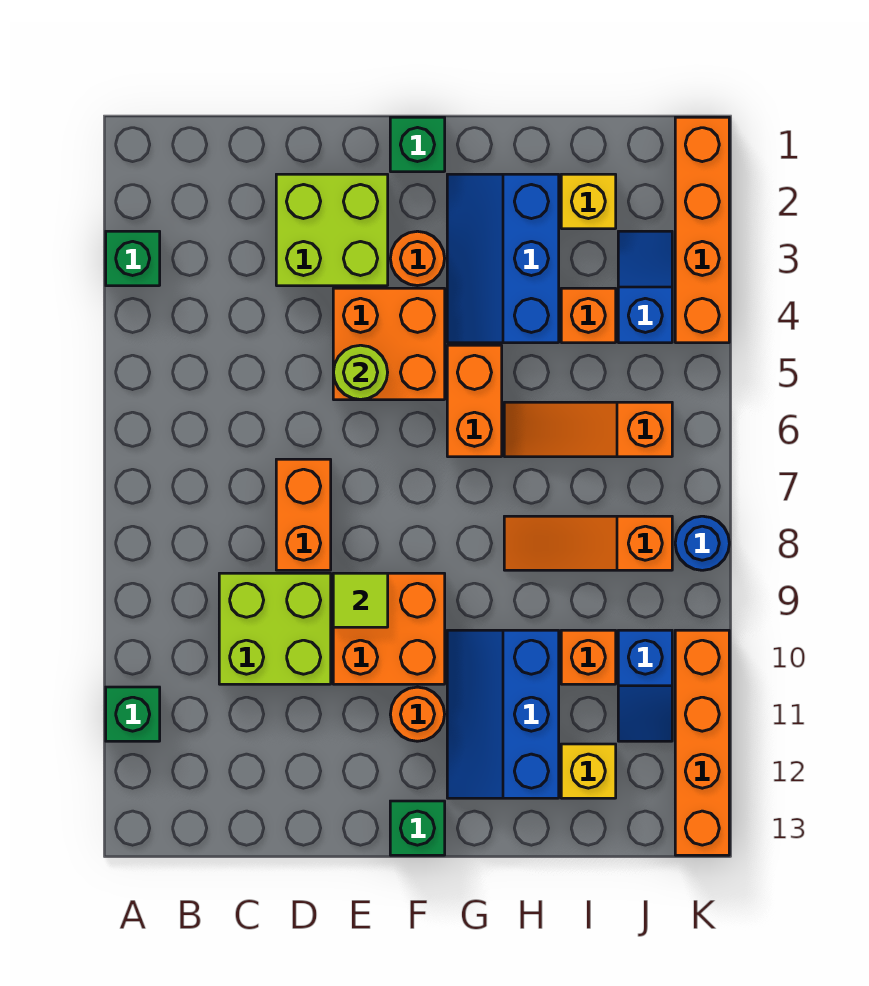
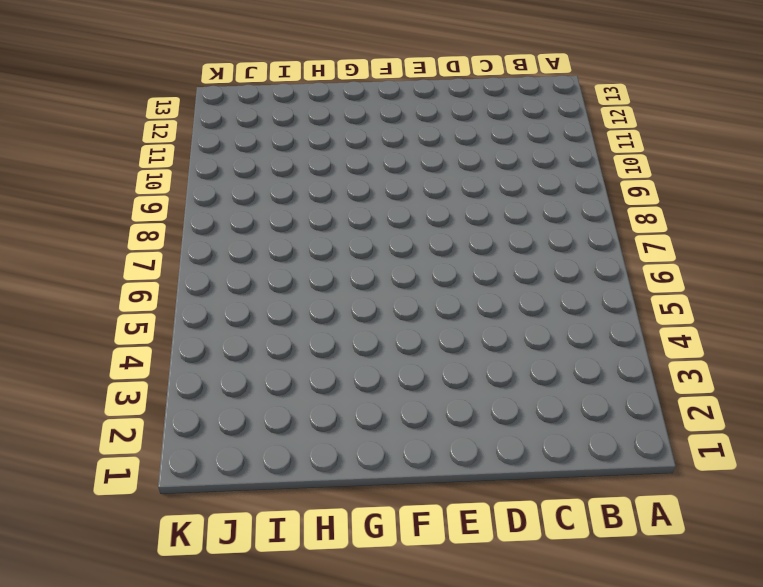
none -> green 1x1 brick [106,231,160,286]
none -> green 1x1 brick [106,687,160,741]
none -> lime 2x2 brick [219,573,331,684]

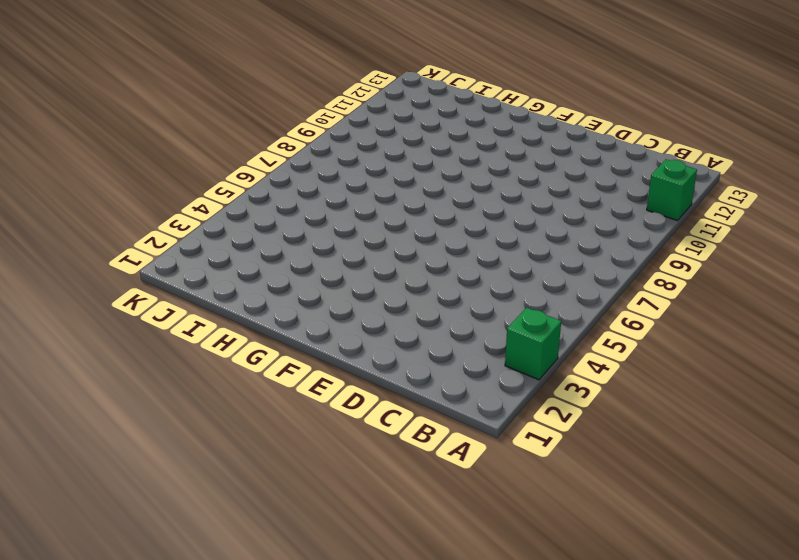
none -> lime 2x2 brick [219,573,331,684]
none -> lime 2x2 brick [276,174,388,286]
none -> orange 1x2 brick [276,459,331,570]

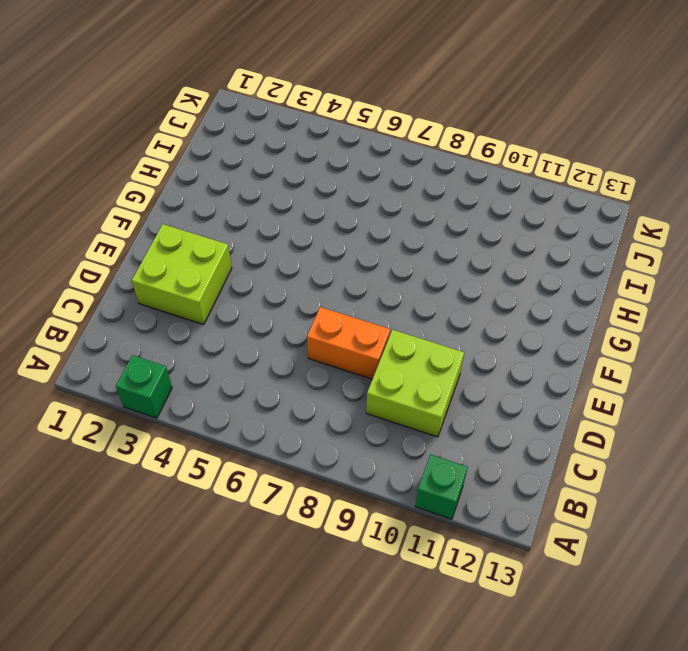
none -> orange 2x2 brick [333,288,445,400]
none -> orange 2x2 brick [333,573,445,684]
none -> green 1x1 brick [390,117,445,172]

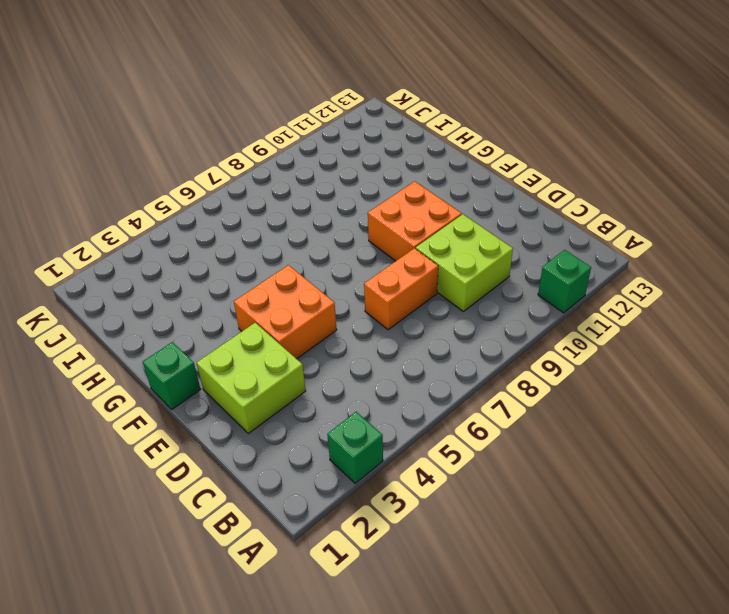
none -> orange 1x1 round brick [390,231,445,286]
none -> orange 1x1 round brick [390,687,445,741]
none -> green 1x1 brick [390,801,445,855]

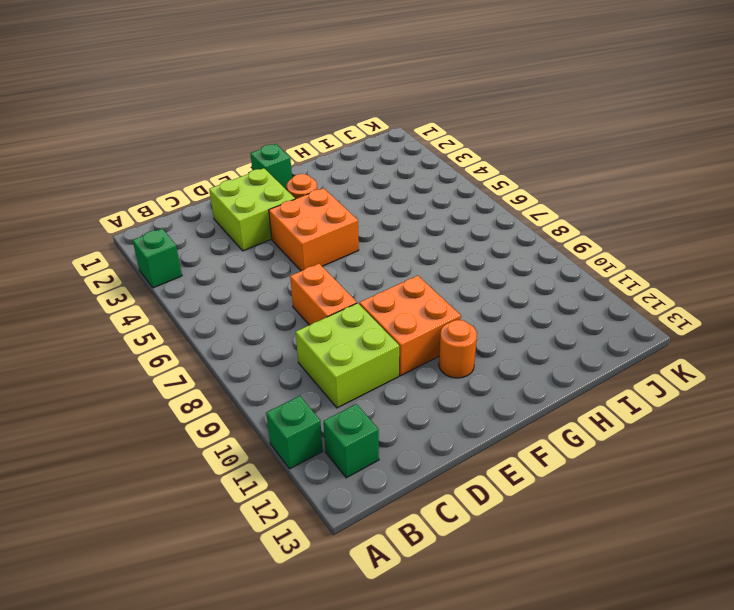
green 1x1 brick [323,404,379,478] -> green 1x1 brick moved to [390,801,445,855]
none -> blue 2x3 slope [447,174,559,343]
none -> orange 1x2 brick [447,345,502,457]
none -> blue 2x3 slope [447,630,559,798]

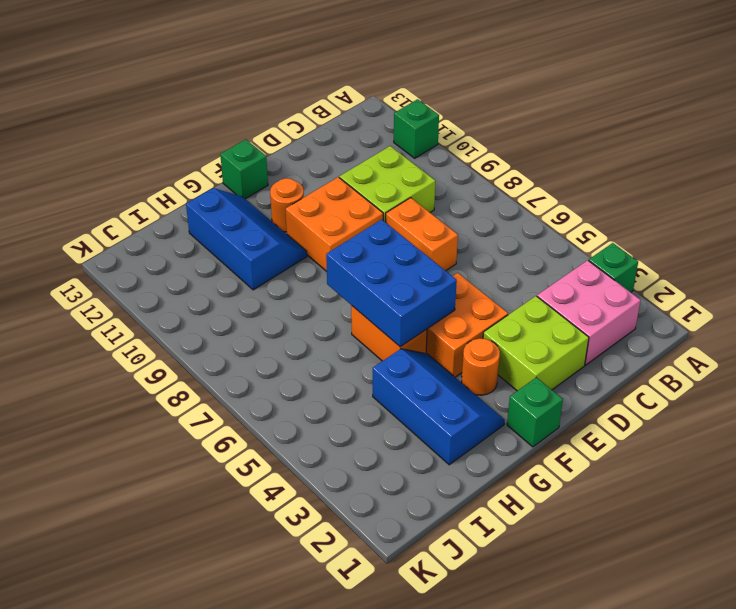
pink 2x2 brick [537,260,641,365] -> none
blue 2x3 brick [326,219,457,347] -> none
none -> orange 1x3 slope [504,402,672,457]
none -> orange 1x3 slope [504,516,672,570]
none -> yellow 1x1 brick [561,174,616,229]

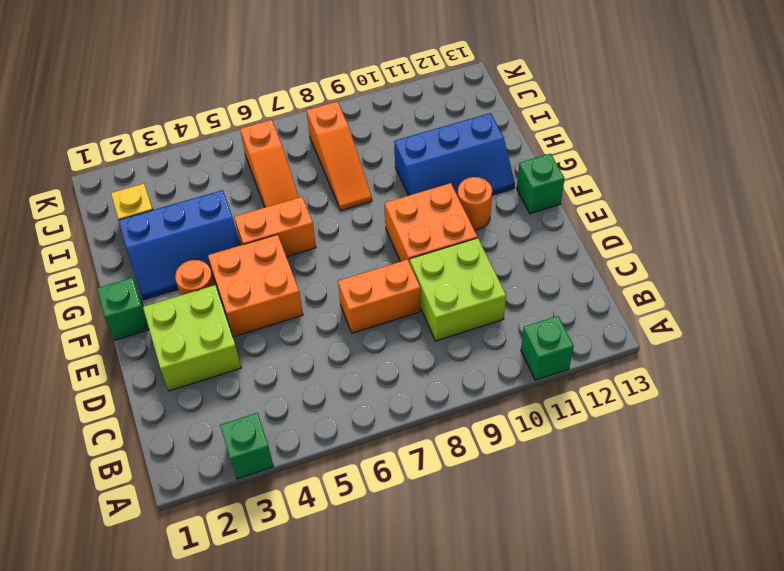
none -> orange 1x1 brick [561,288,616,343]
none -> orange 1x1 brick [561,630,616,684]
none -> yellow 1x1 brick [561,744,616,798]

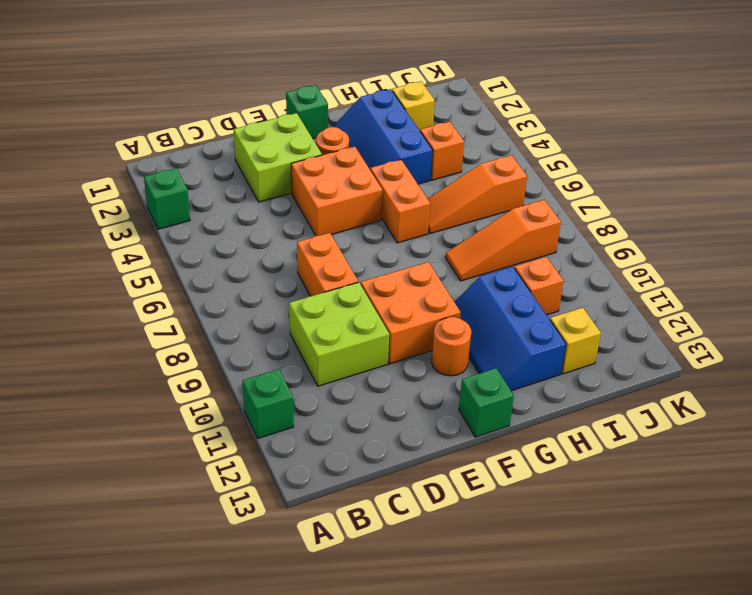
none -> blue 1x2 slope [618,231,672,343]
none -> blue 1x2 slope [618,630,672,741]
none -> orange 1x4 brick [675,117,729,343]

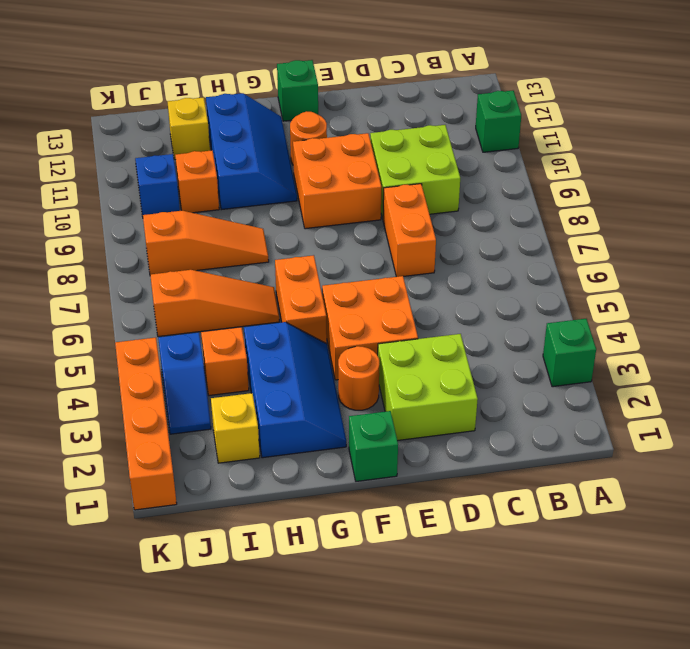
none -> blue 1x1 round brick [675,516,729,570]
none -> orange 1x4 brick [675,630,729,855]
none -> lime 1x1 round brick [333,345,388,400]

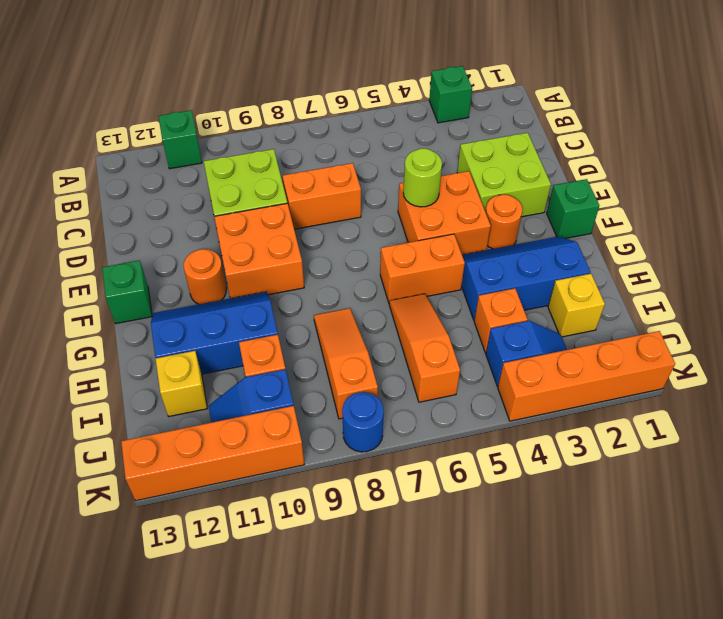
none -> lime 1x1 tile [333,573,388,627]

